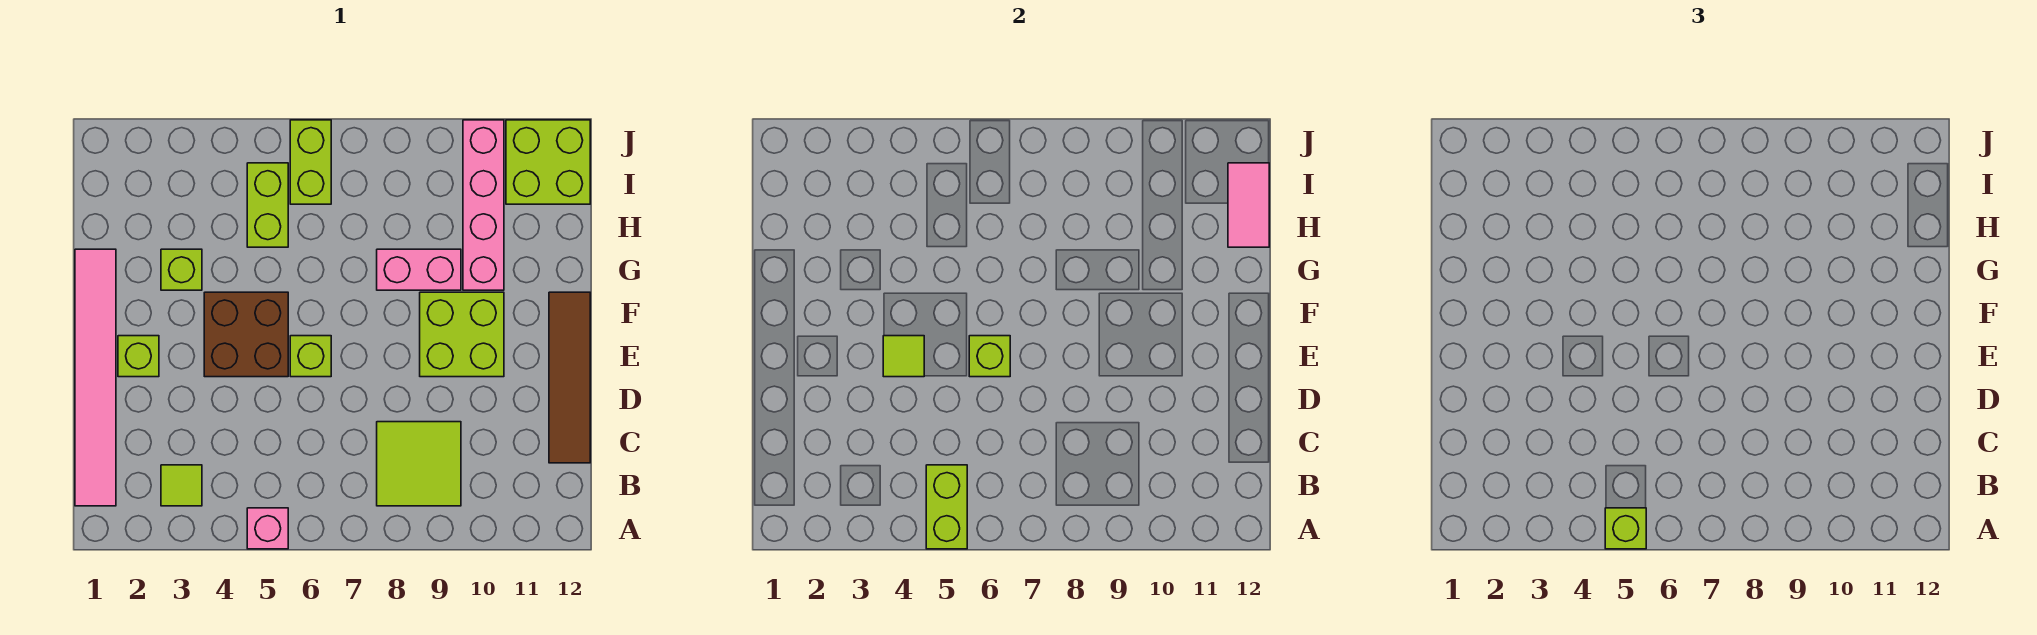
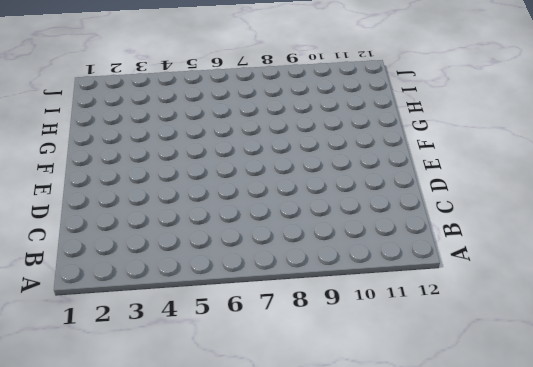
none -> pink 1x1 brick [247,508,288,549]
none -> pink 1x6 tile [75,249,116,506]
none -> lime 1x1 tile [161,465,202,506]

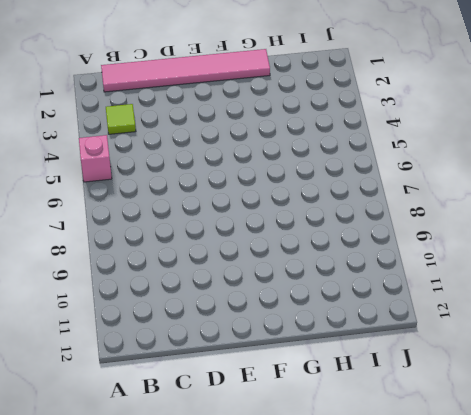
none -> lime 2x2 tile [377,422,461,506]
none -> brown 1x4 tile [549,292,590,463]
none -> lime 1x1 brick [118,336,159,377]

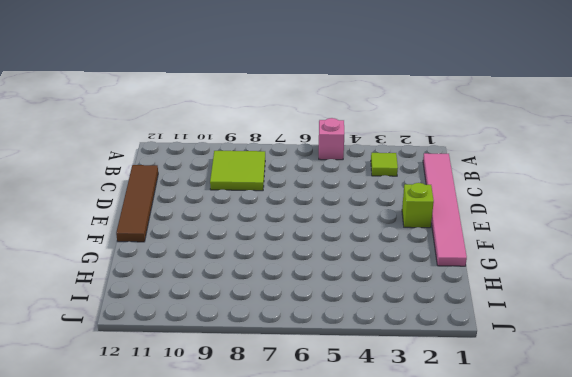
none -> brown 2x2 brick [204,292,288,377]
none -> lime 1x1 brick [290,336,331,377]
none -> lime 2x2 brick [420,292,504,377]

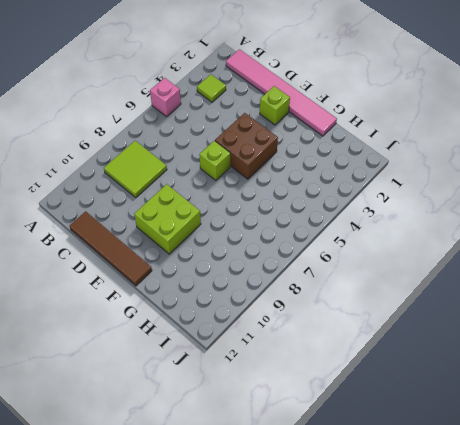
none -> lime 1x1 brick [161,249,202,290]
none -> pink 1x2 brick [377,249,461,290]
none -> pink 1x4 brick [463,120,504,290]

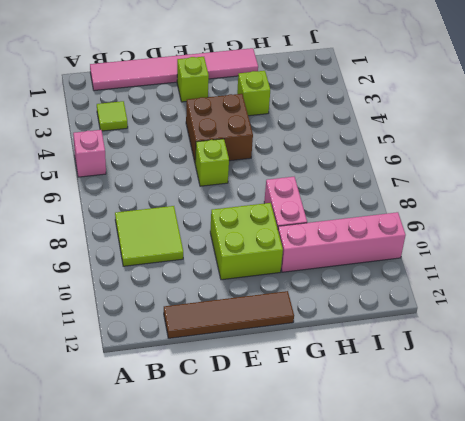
none -> lime 1x2 brick [247,163,288,247]
none -> lime 1x2 brick [290,120,331,204]
none -> lime 2x2 brick [506,120,590,204]

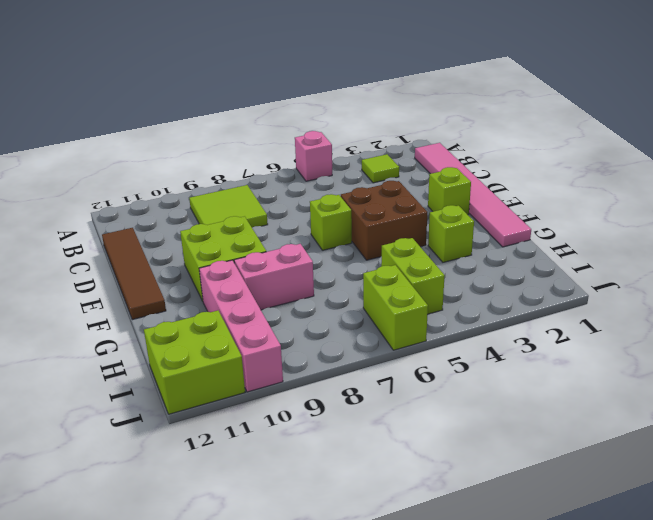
none -> lime 1x2 brick [926,465,967,549]
none -> lime 1x1 tile [883,336,924,377]
none -> lime 1x1 brick [969,336,1010,377]

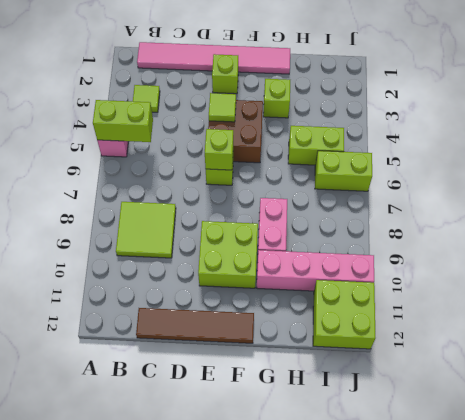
none -> pink 1x2 tile [1228,163,1269,247]
none -> lime 1x1 brick [1605,508,1646,549]

